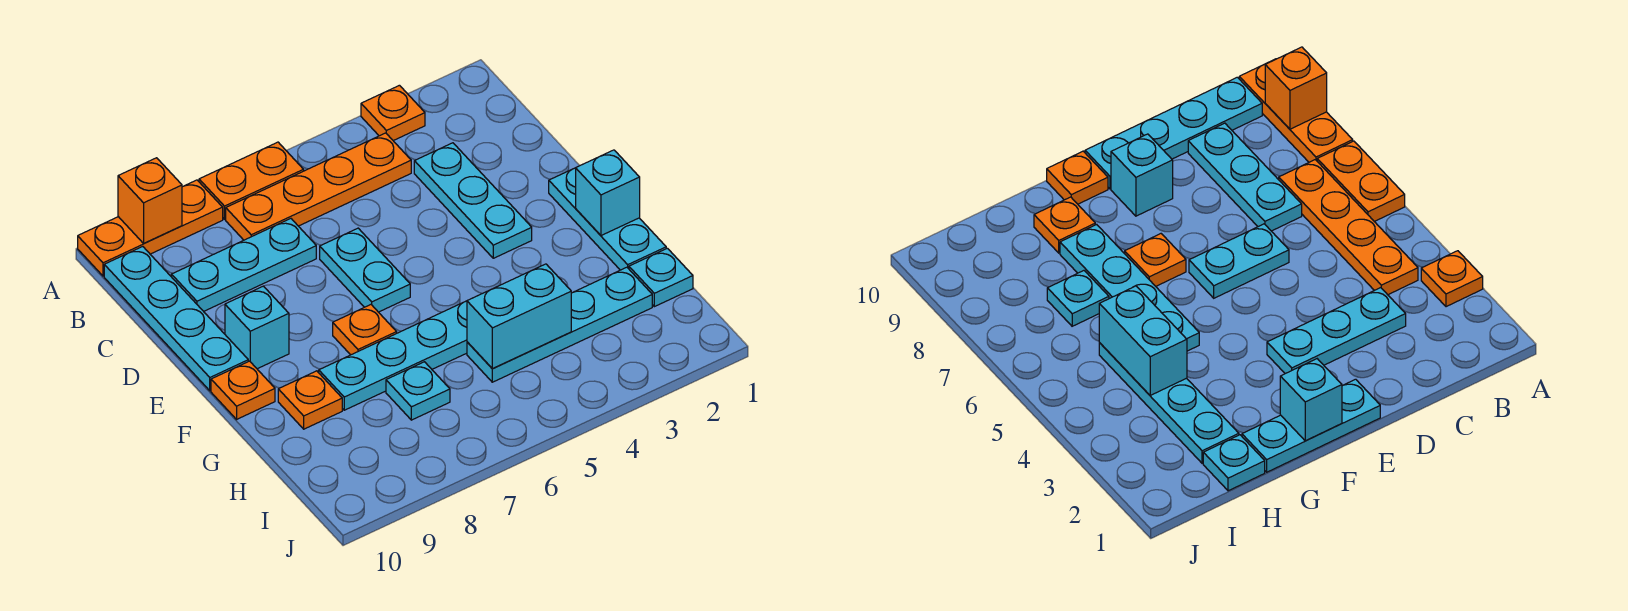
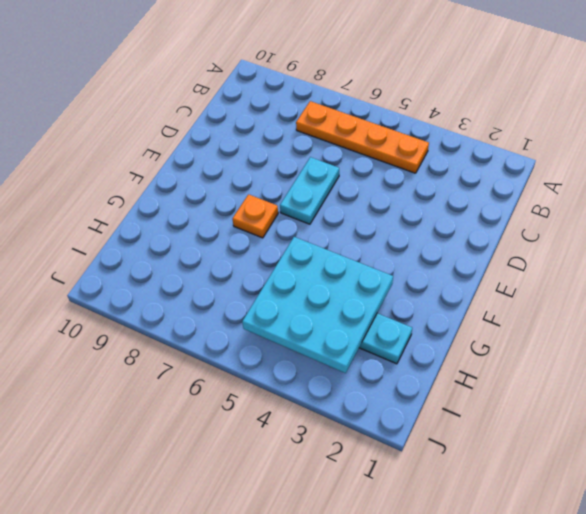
cyan 3x3 plate [242,237,393,373] -> cyan 1x2 brick [467,264,571,369]
none -> orange 1x1 plate [361,85,425,141]
none -> orange 1x2 plate [199,142,304,219]
none -> orange 1x3 plate [78,180,223,276]

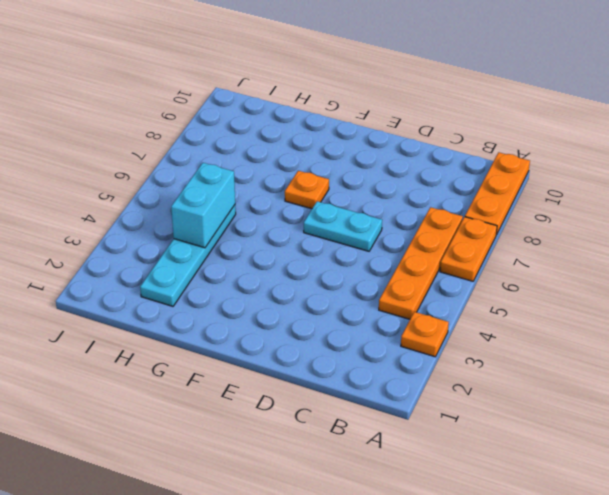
none -> cyan 1x4 plate [104,247,248,391]
none -> cyan 1x3 plate [414,143,532,258]
none -> cyan 1x3 plate [171,219,316,311]

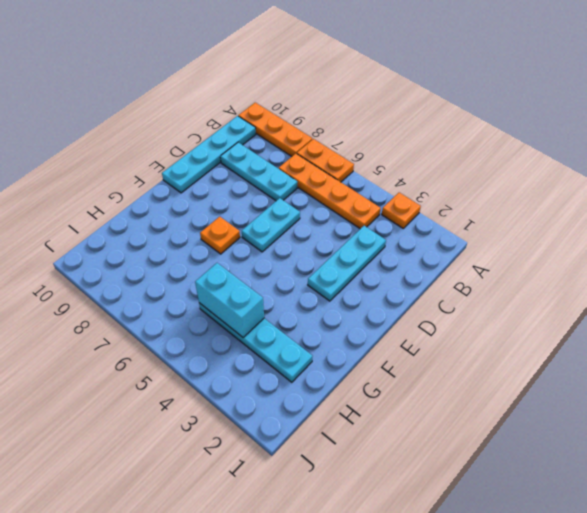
none -> cyan 1x3 plate [549,168,666,270]
none -> cyan 1x1 brick [225,286,289,369]
none -> orange 1x1 plate [211,361,275,419]

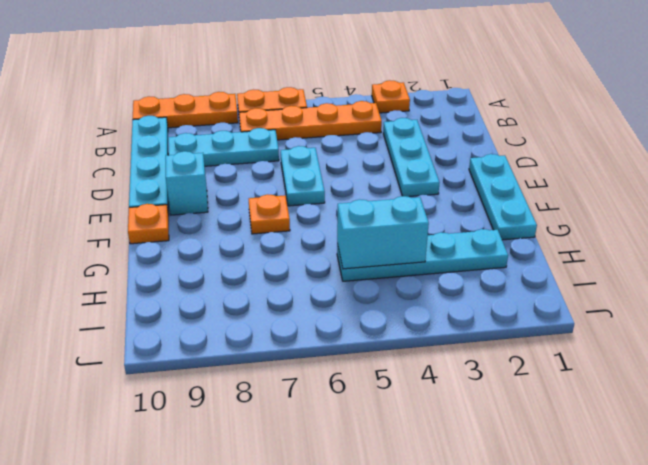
none -> cyan 1x4 plate [319,301,467,410]
none -> orange 1x1 plate [278,371,342,429]
none -> cyan 1x1 plate [629,248,693,307]

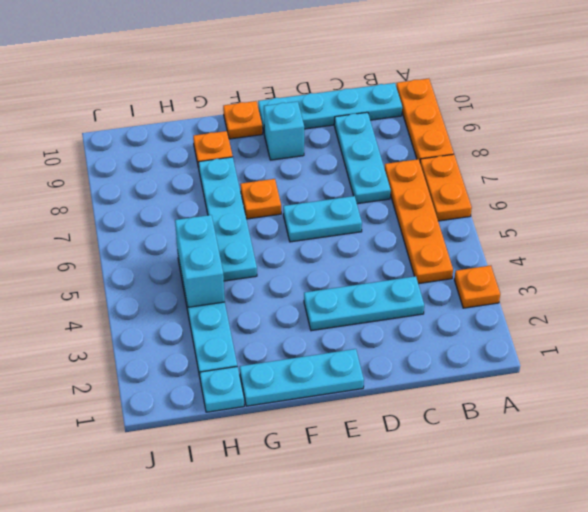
none -> cyan 1x1 plate [386,362,450,420]
none -> orange 1x1 brick [118,158,182,243]
none -> cyan 1x1 brick [576,150,640,235]

